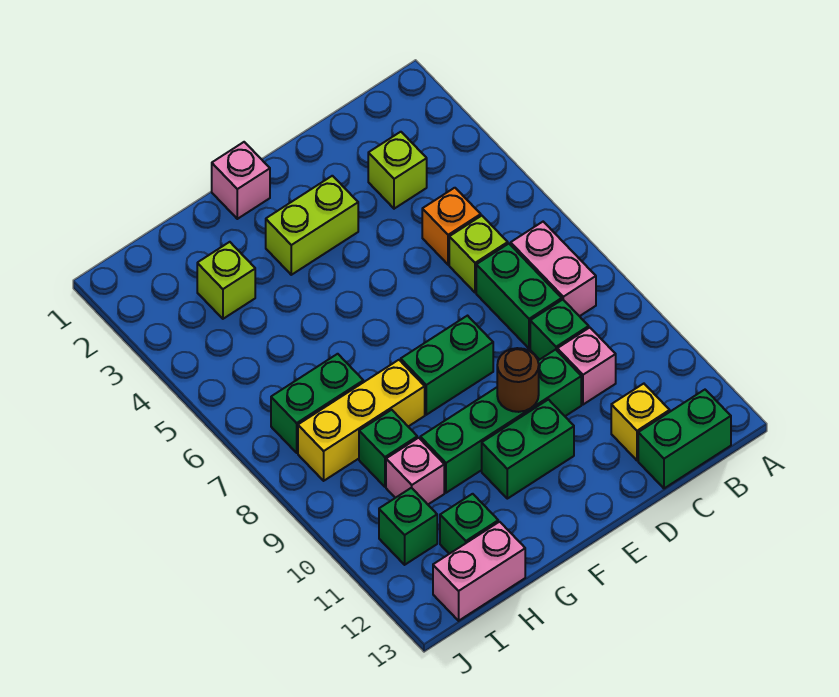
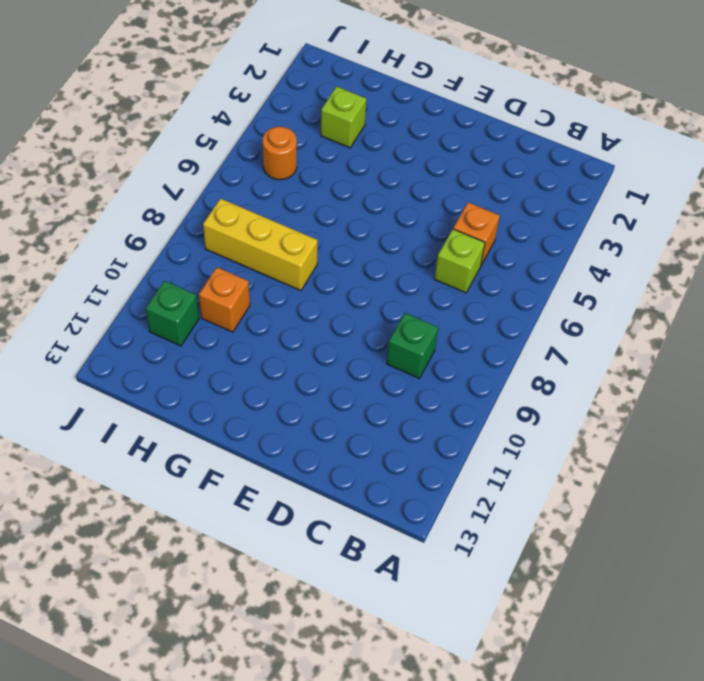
orange 1x1 brick [199,267,250,332] -> pink 1x1 brick [386,438,444,504]
orange 1x1 round brick [263,127,297,180] -> none
none -> pink 1x2 brick [511,222,596,316]
none -> green 1x2 brick [638,390,731,488]
none -> lime 1x1 brick [368,132,427,209]

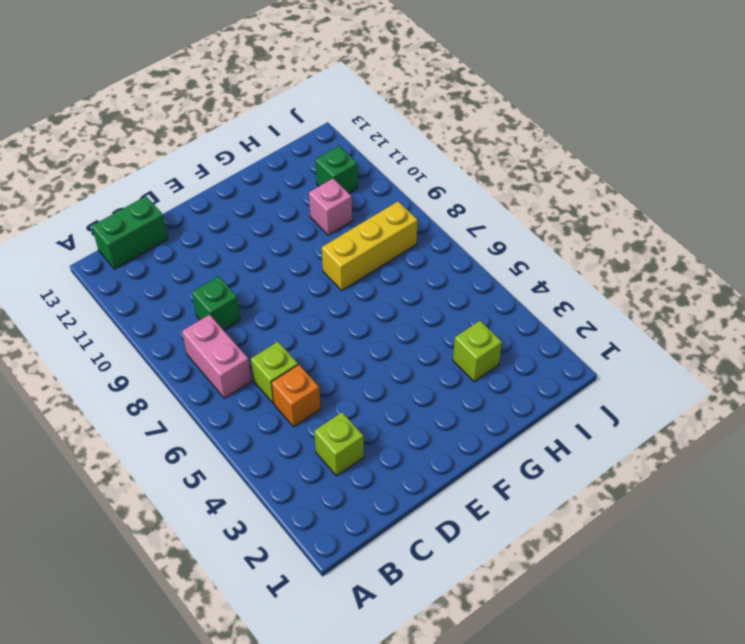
none -> green 1x2 brick [476,244,562,349]
none -> pink 1x1 brick [557,328,616,405]
none -> yellow 1x1 brick [611,384,670,460]

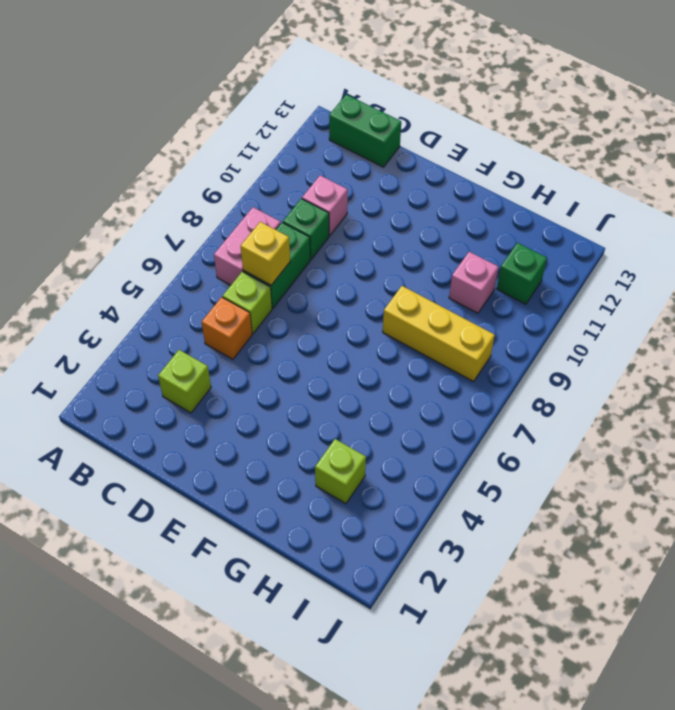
yellow 1x1 brick [241,222,290,285] -> yellow 1x1 brick moved to [611,384,670,460]
none -> green 1x4 brick [420,349,581,493]
none -> lime 1x2 brick [266,176,358,275]
none -> green 1x2 brick [401,316,493,415]

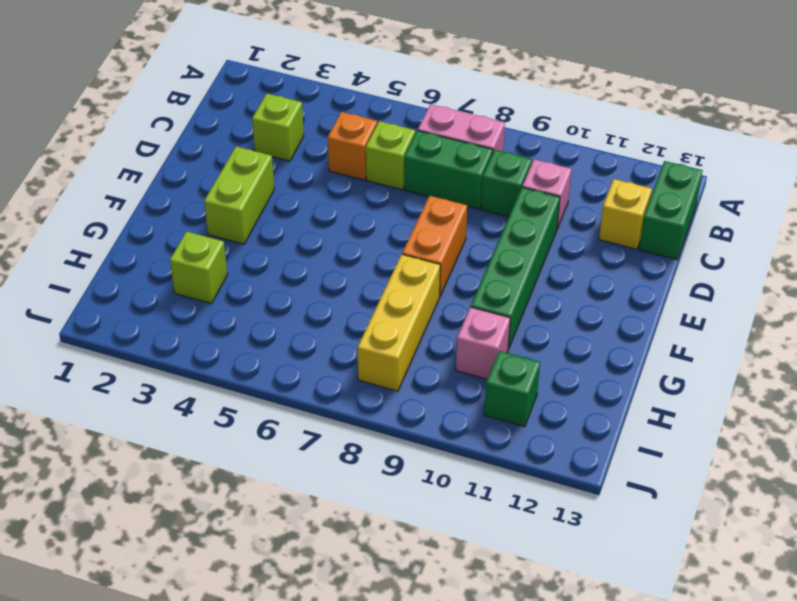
orange 1x2 brick [402,196,467,296] -> green 1x2 brick [401,316,493,415]
none -> green 1x2 brick [482,400,574,499]
none -> pink 1x1 brick [212,142,270,219]
none -> green 1x2 brick [271,354,363,453]

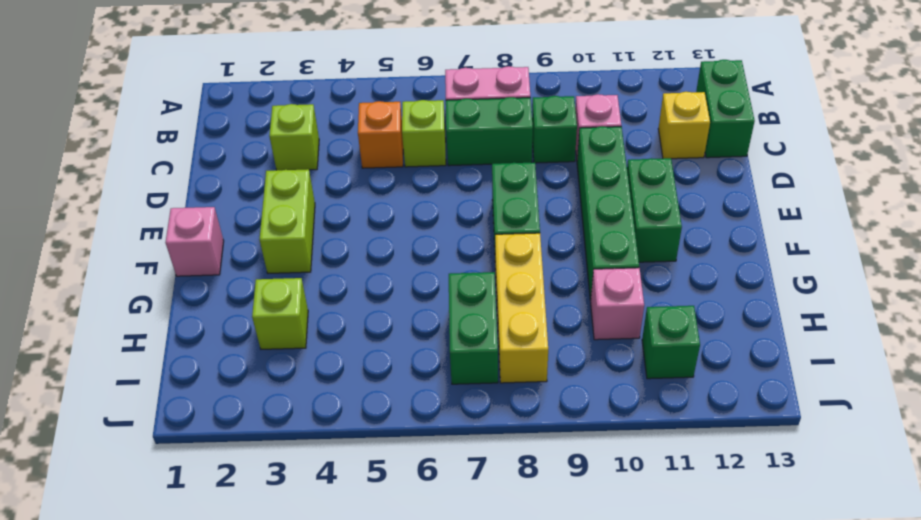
none -> green 1x1 brick [359,410,417,487]
none -> green 1x1 brick [440,494,498,554]
none -> pink 1x2 brick [433,522,525,621]

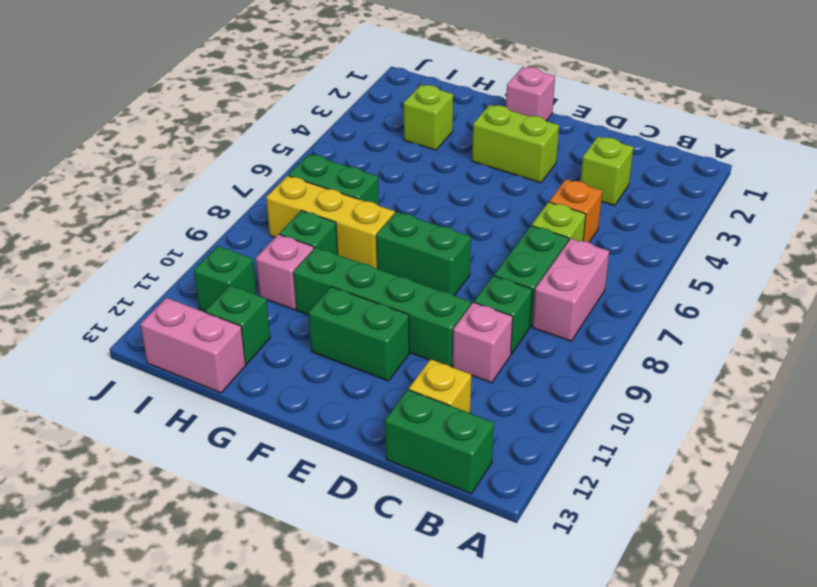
none -> brown 1x1 round brick [497,348,539,412]

